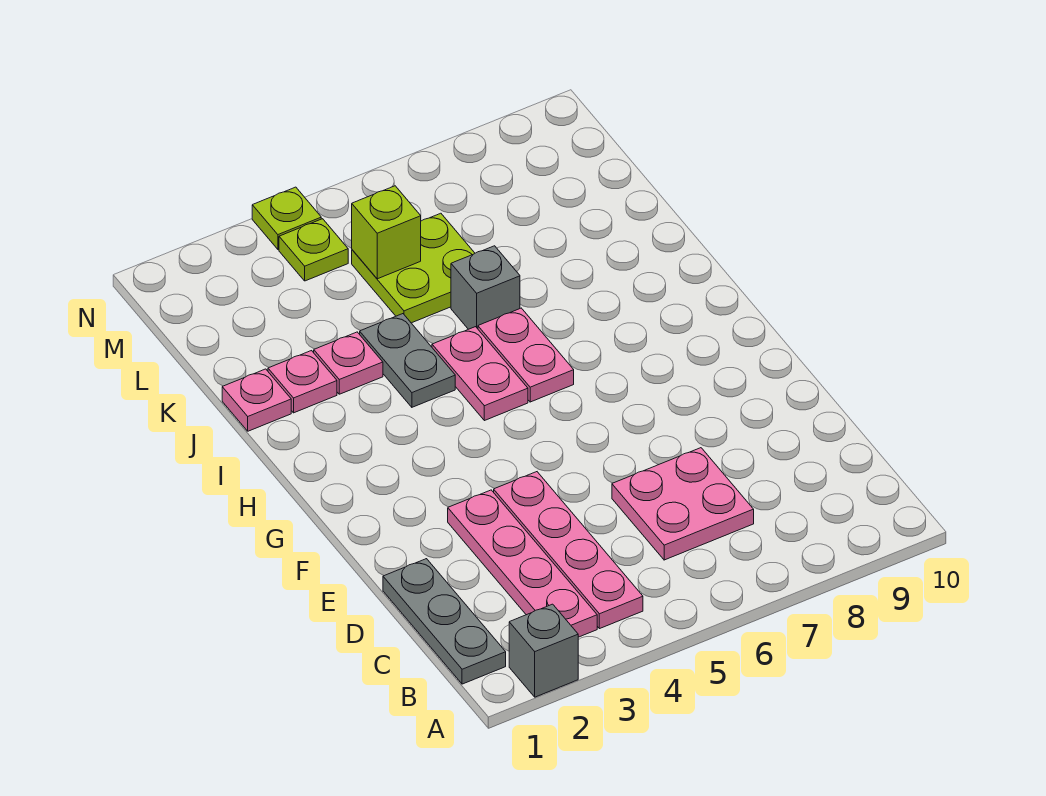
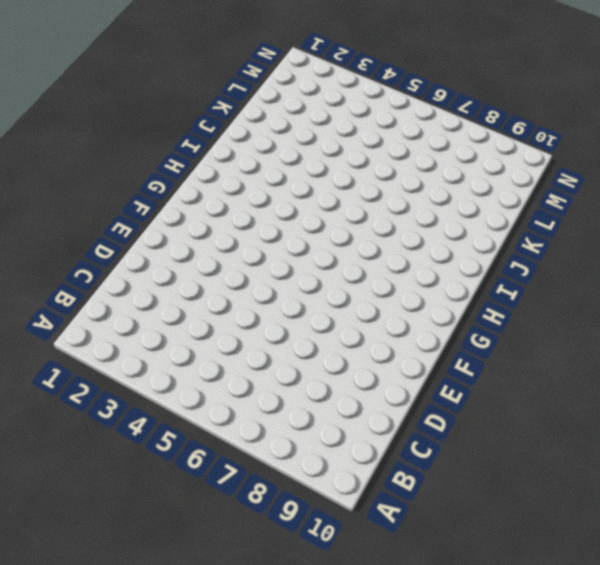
none -> grey 1x1 brick [509,604,578,697]
none -> grey 1x3 plate [383,559,506,684]
none -> pink 1x4 plate [448,490,597,637]

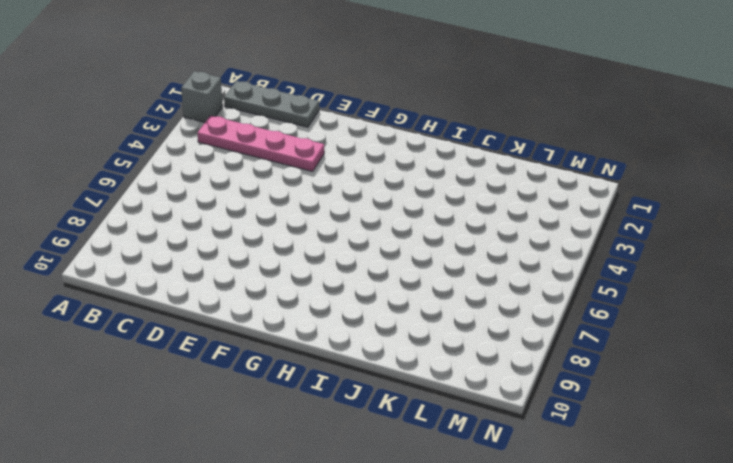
none -> pink 1x4 plate [494,472,643,629]
none -> pink 2x2 plate [612,448,754,560]
none -> pink 1x2 plate [432,327,528,421]

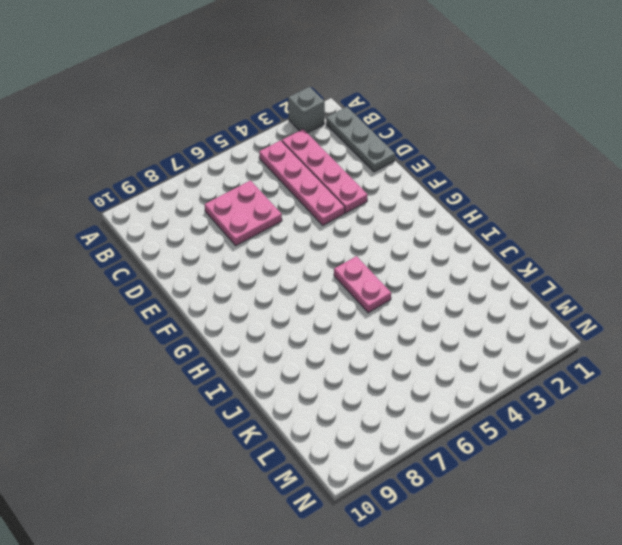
none -> pink 1x2 plate [478,308,574,402]
none -> grey 1x2 plate [360,314,455,407]
none -> pink 1x1 plate [222,369,291,431]

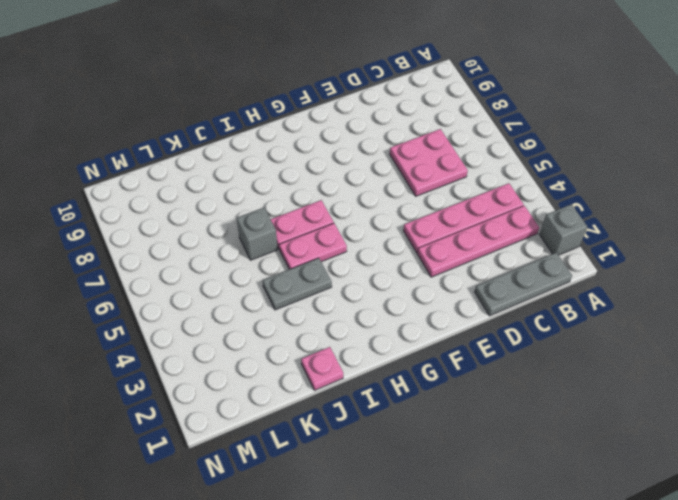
none -> pink 1x1 plate [268,351,337,413]
none -> pink 1x1 plate [314,332,383,394]
none -> lime 2x2 plate [352,213,475,323]

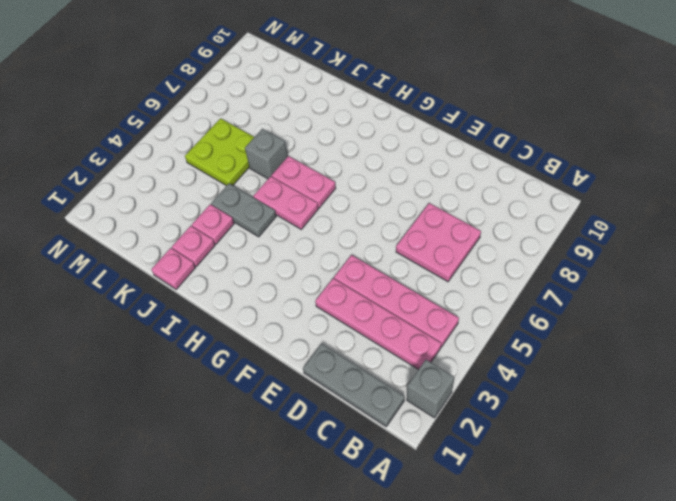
none -> lime 1x1 plate [279,219,348,281]
none -> lime 1x1 plate [252,187,321,249]
none -> lime 1x1 brick [352,186,421,279]

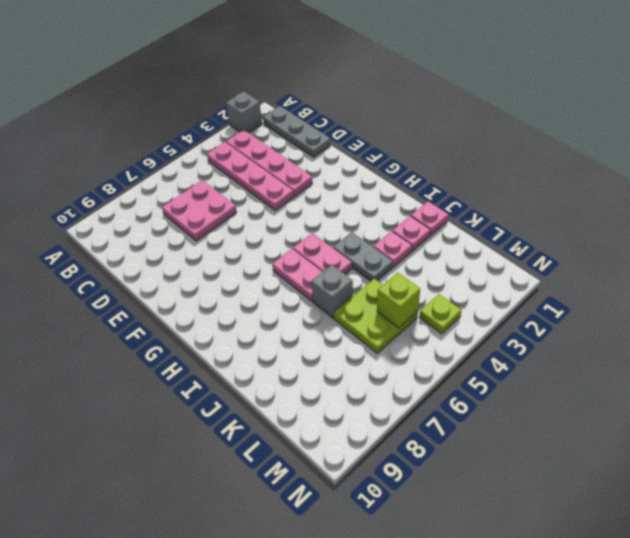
none -> lime 1x1 plate [252,187,321,249]

